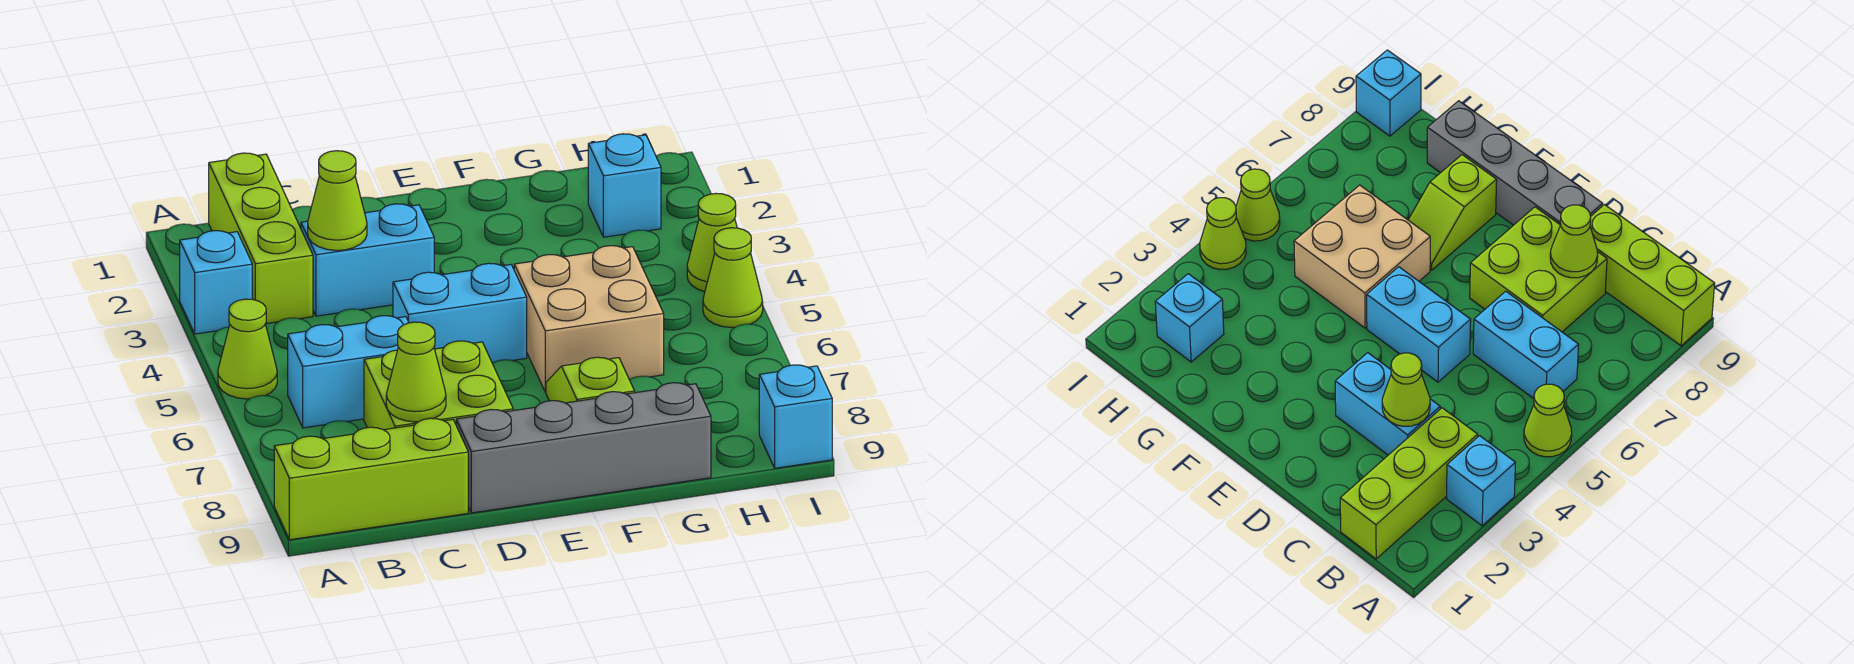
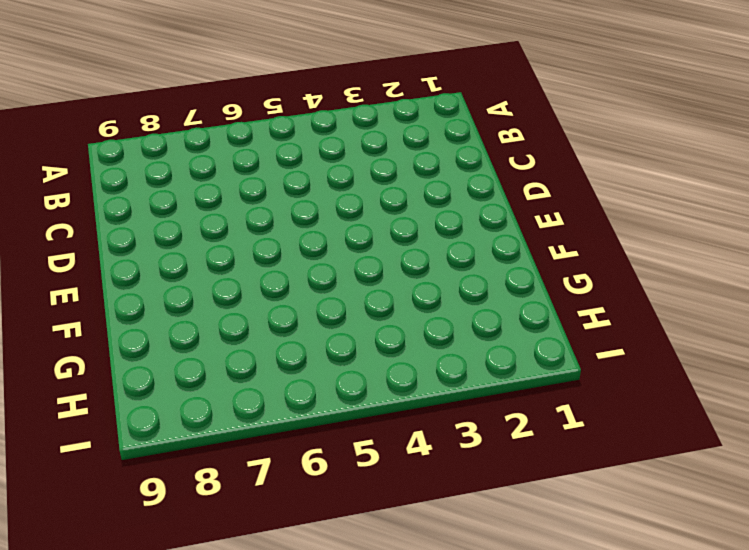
none -> cyan 1x1 brick [180,231,252,334]
none -> lime 1x1 cone [218,299,277,399]
none -> lime 1x3 brick [274,418,468,540]

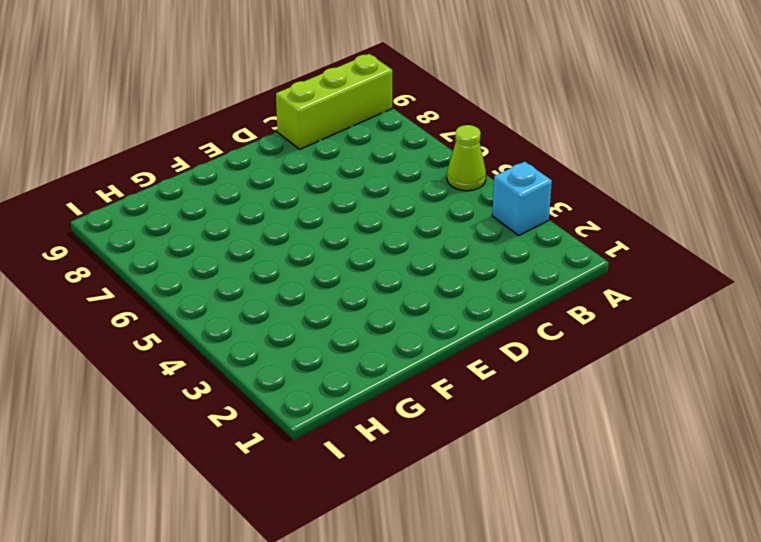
none -> lime 1x3 brick [209,153,313,324]
none -> cyan 1x2 brick [288,316,409,428]
none -> cyan 1x2 brick [301,204,434,316]

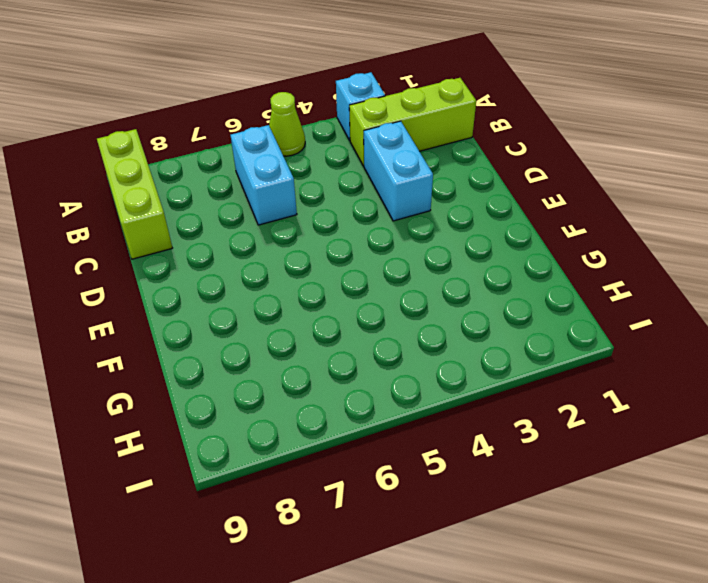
none -> lime 2x2 brick [364,341,513,430]
none -> cyan 1x2 brick [393,263,527,363]
none -> grey 1x4 brick [456,383,711,513]

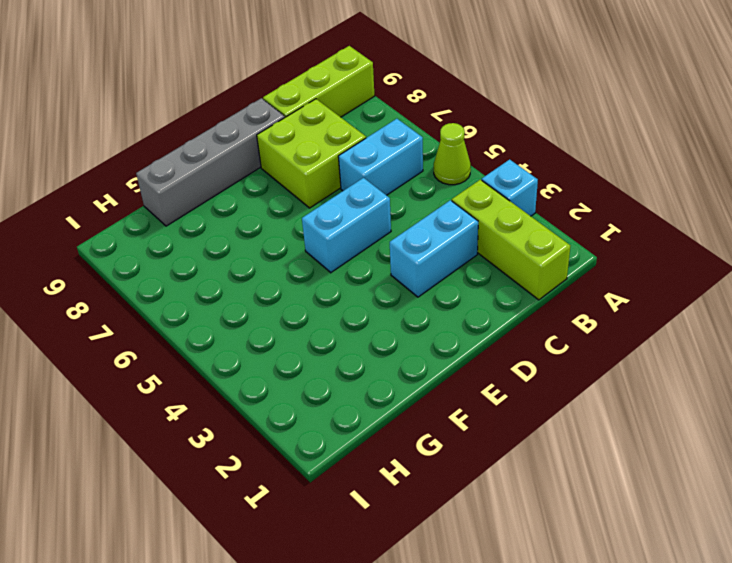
none -> tan 2x2 brick [514,246,664,392]
none -> lime 1x2 slope [546,357,635,403]
none -> cyan 1x1 brick [588,134,661,237]

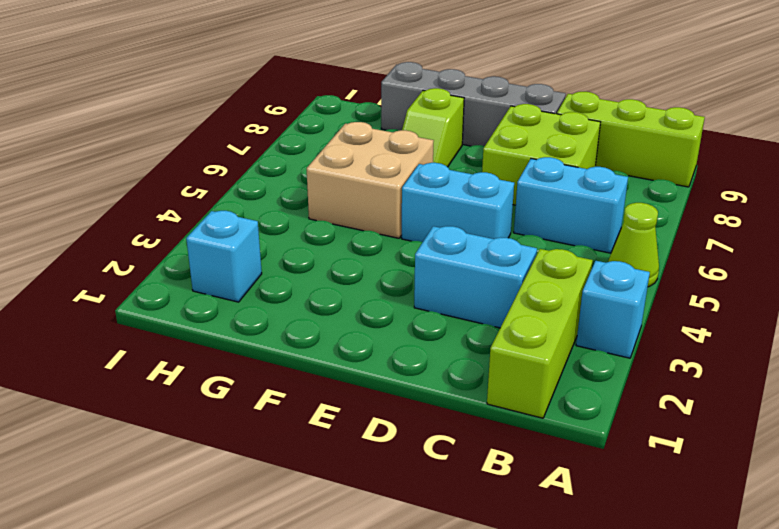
none -> lime 1x1 cone [687,193,737,292]
none -> lime 1x1 cone [703,228,763,327]
none -> cyan 1x1 brick [759,365,832,468]

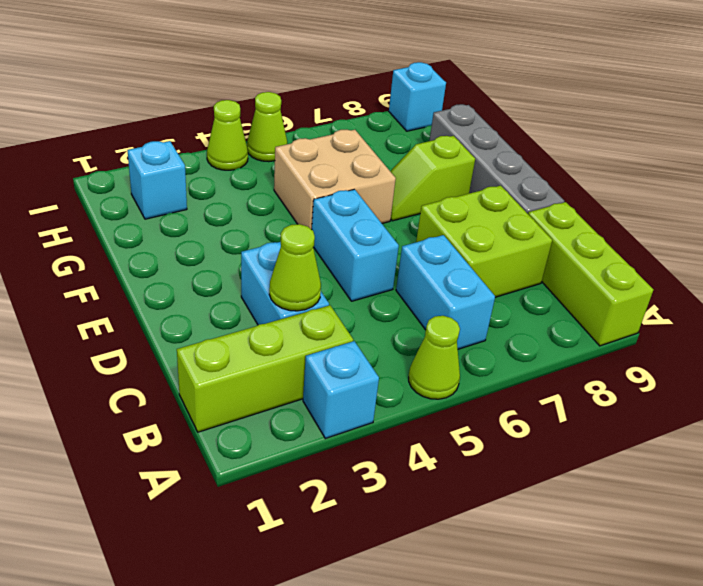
none -> lime 1x1 cone [386,322,446,422]

